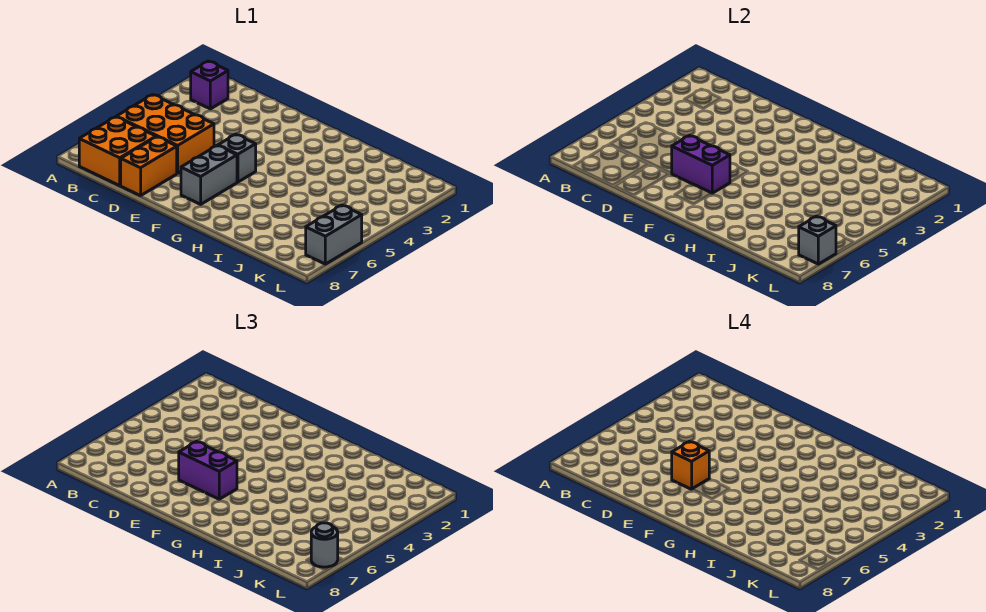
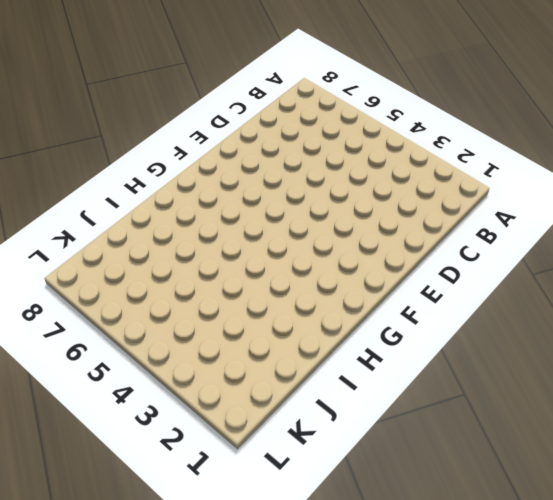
none -> purple 1x1 brick [191,61,228,109]
none -> orange 2x3 brick [116,95,214,173]
none -> orange 2x2 brick [79,117,156,186]

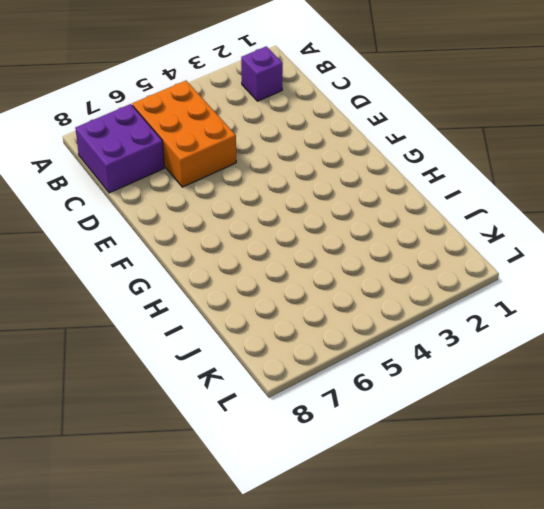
purple 2x2 brick [75,104,164,193] -> orange 2x2 brick [79,117,156,186]
none -> orange 1x2 brick [121,137,177,196]
none -> grey 1x1 brick [218,134,256,182]
none -> grey 1x2 brick [181,146,237,204]

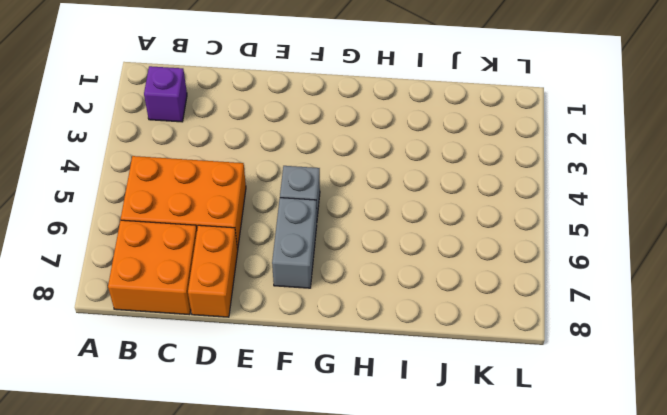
none -> grey 1x2 brick [306,205,362,264]
none -> purple 1x2 brick [671,135,730,193]
none -> grey 1x1 brick [799,216,836,264]

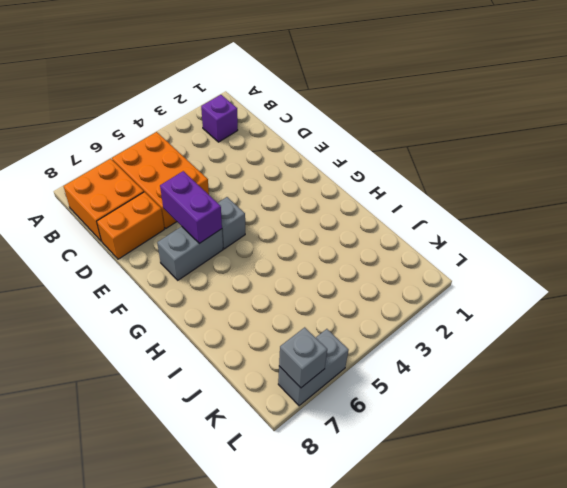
none -> purple 1x2 brick [179,441,237,499]
none -> grey 1x1 round brick [311,523,338,567]
none -> orange 1x1 brick [672,441,709,489]

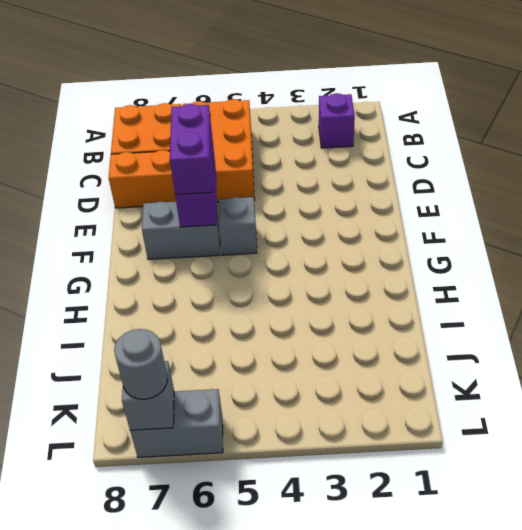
none -> orange 1x1 brick [672,441,709,489]

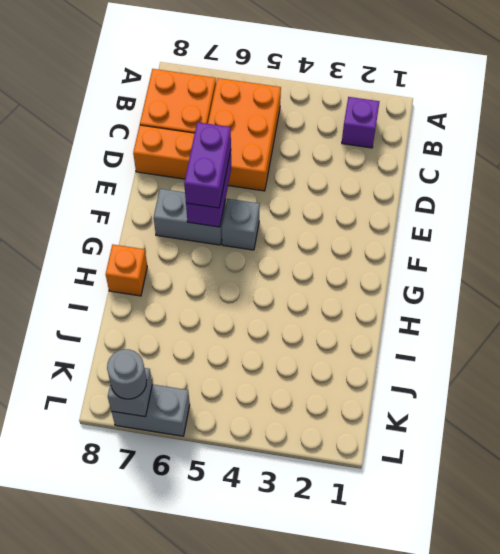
orange 1x1 brick [106,244,147,296] -> orange 1x1 brick moved to [672,441,709,489]

